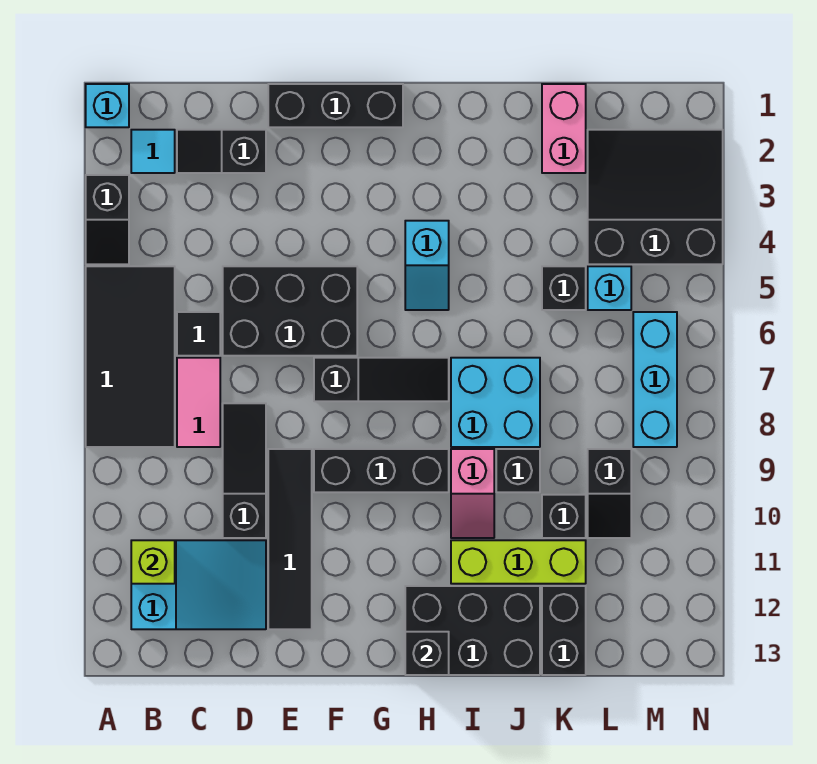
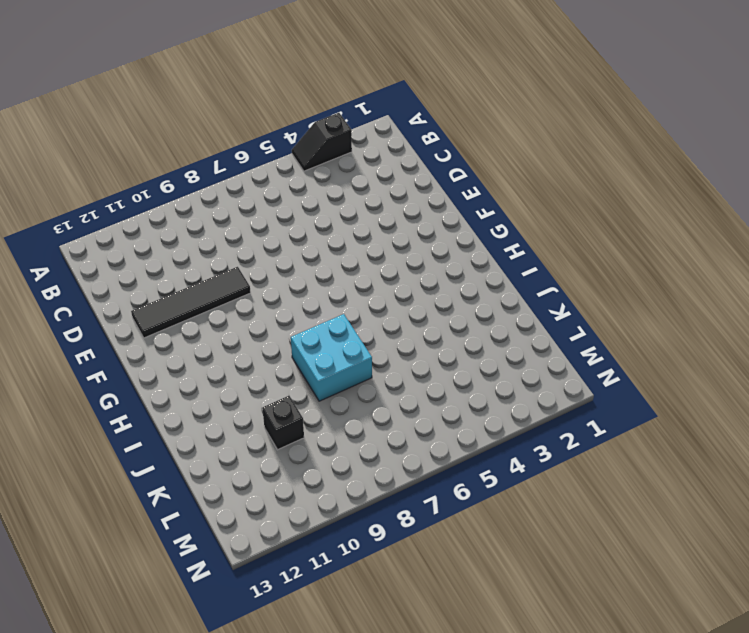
none -> cyan 1x1 brick [86,84,129,127]
none -> black 2x4 tile [86,266,175,447]
none -> cyan 1x1 tile [131,130,175,173]
none -> cyan 2x3 slope [131,540,266,629]

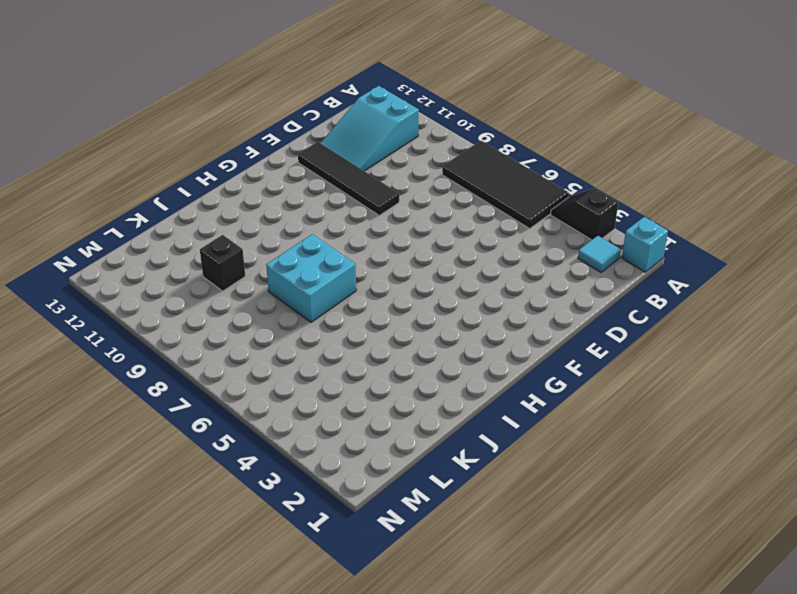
none -> black 1x2 slope [177,130,266,173]
none -> black 1x1 tile [177,312,220,356]
none -> pink 1x2 tile [177,358,220,447]
none -> black 2x3 brick [223,266,357,356]

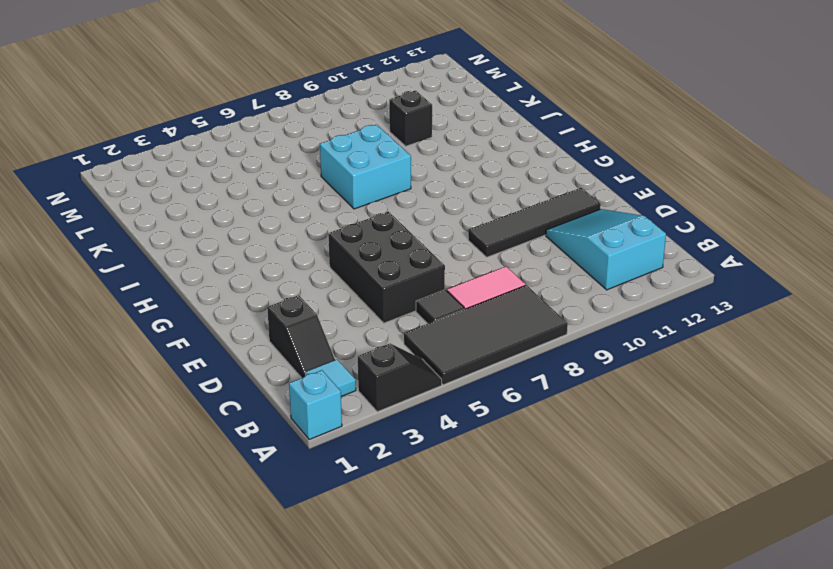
none -> black 1x3 slope [223,403,266,538]
none -> black 1x3 brick [268,84,403,127]
none -> black 1x3 slope [314,358,449,401]
none -> black 1x3 brick [314,449,449,492]

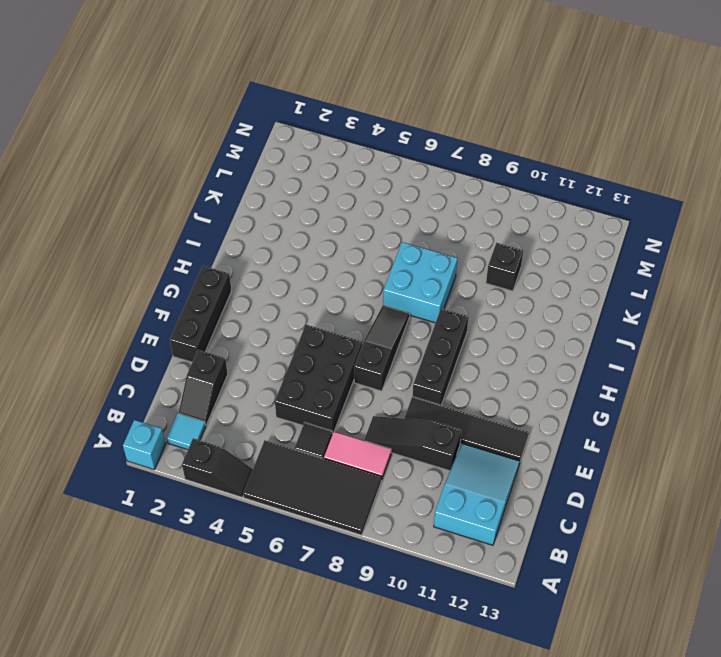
none -> cyan 1x2 slope [405,221,449,310]
none -> black 2x3 brick [405,586,540,675]
none -> pink 1x2 slope [451,449,494,538]
none -> lime 1x3 brick [451,540,586,584]

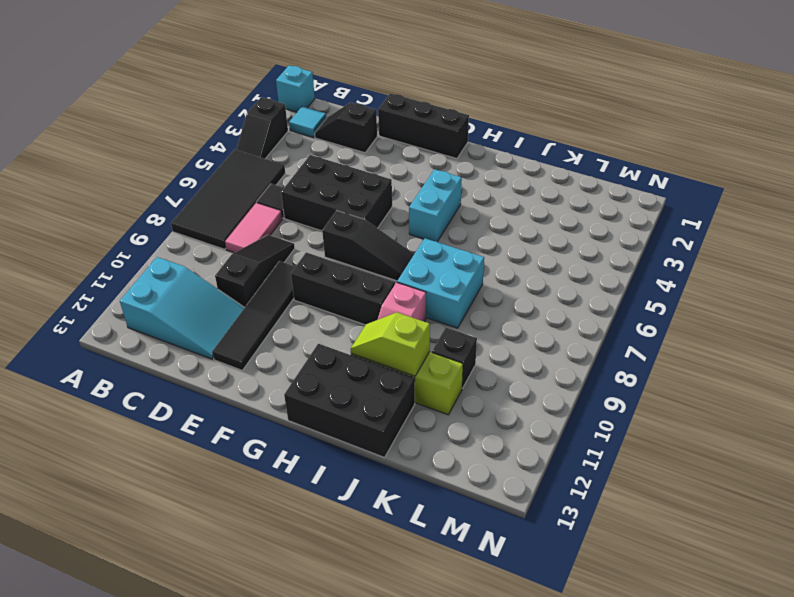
cyan 1x2 brick [409,169,462,242] -> cyan 1x2 slope [405,221,449,310]
lime 1x2 slope [351,312,430,376] -> none
none -> black 1x1 brick [496,449,540,492]
none -> pink 1x2 brick [542,84,586,173]
none -> black 1x1 brick [542,266,586,310]
none -> black 1x2 brick [542,586,586,675]

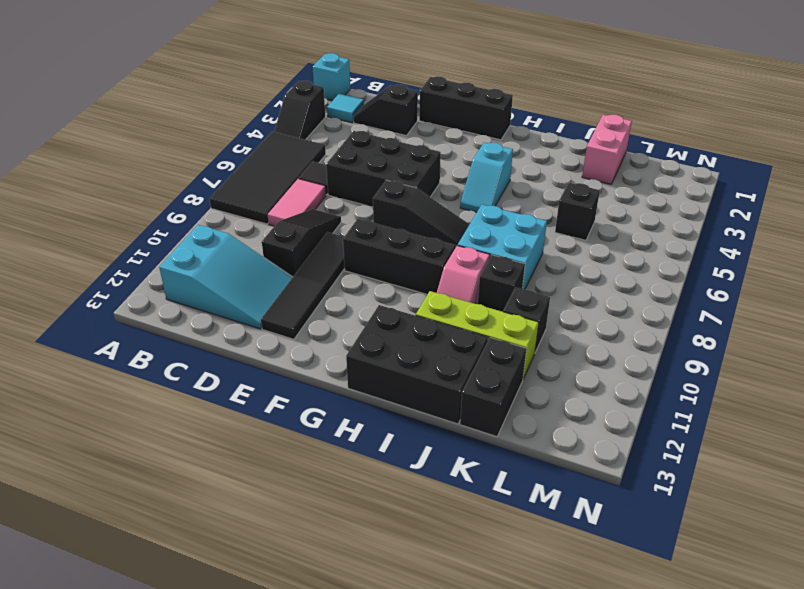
none -> black 3x3 slope [588,130,723,264]
none -> cyan 1x1 brick [588,266,631,310]
none -> black 1x2 slope [588,449,631,538]
none -> cyan 1x3 brick [633,312,677,447]

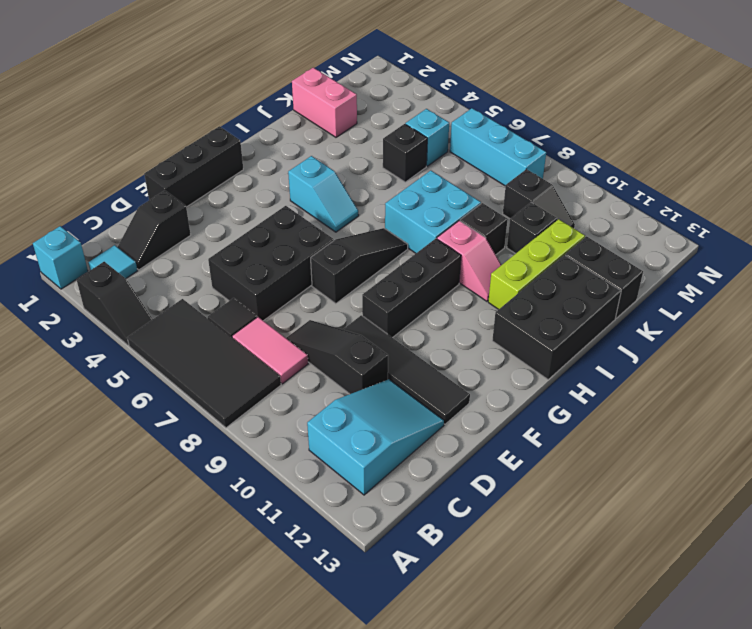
none -> black 3x3 slope [588,130,723,264]
none -> lime 1x1 brick [131,540,175,584]
none -> black 1x1 brick [405,632,449,675]

